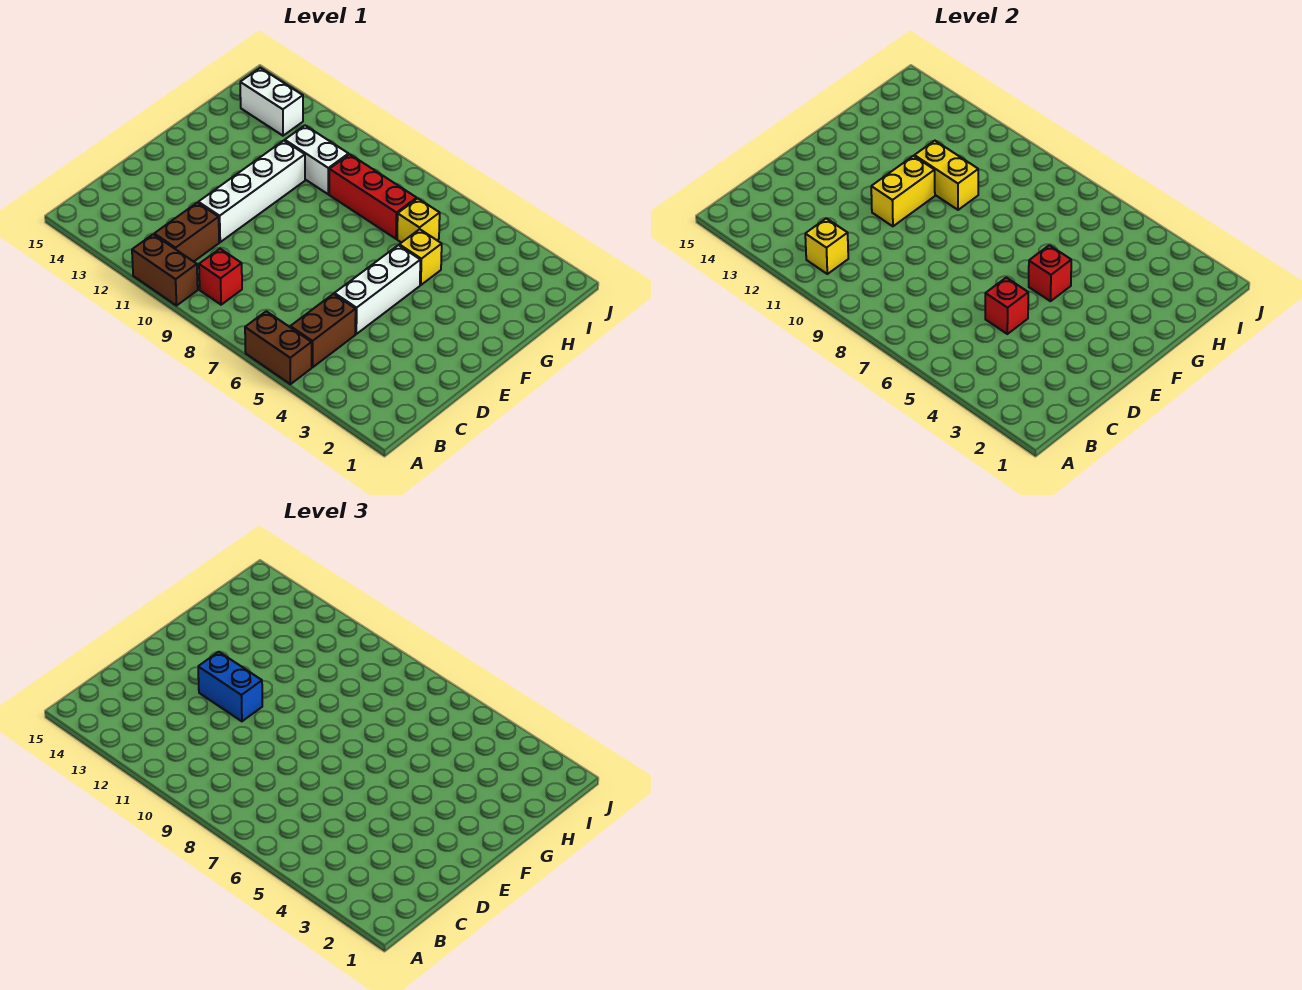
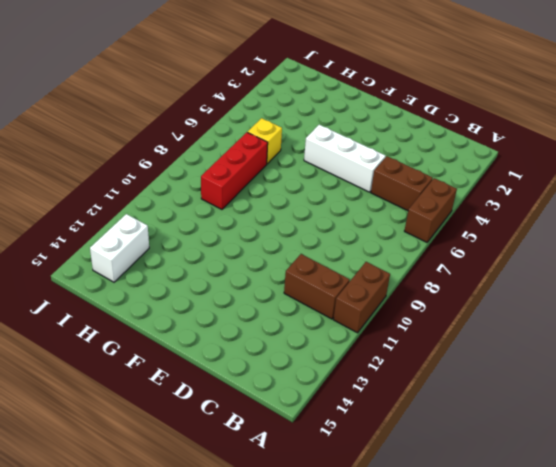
none -> red 1x1 brick [199,249,242,305]
none -> white 1x4 brick [198,141,305,242]
none -> yellow 1x1 brick [399,229,442,285]

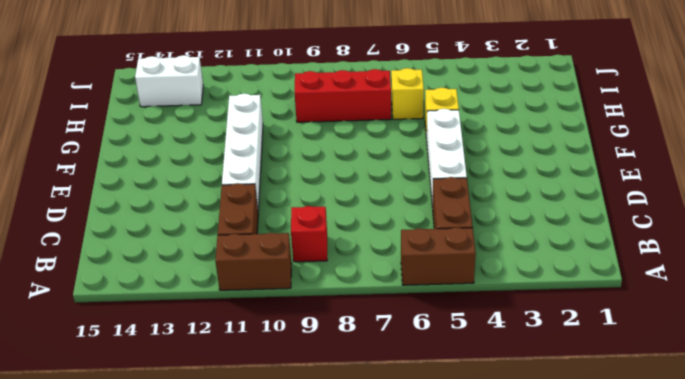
none -> white 1x2 brick [285,126,349,194]
none -> yellow 1x1 brick [805,218,848,274]
none -> red 1x1 brick [985,278,1028,334]

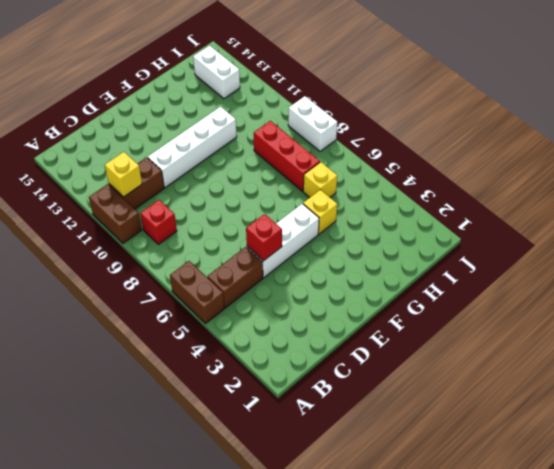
white 1x2 brick [288,96,337,151] -> white 1x2 brick moved to [285,126,349,194]
none -> yellow 1x2 brick [871,156,935,226]
none -> red 1x1 brick [1029,245,1071,301]
none -> yellow 1x2 brick [914,141,978,210]

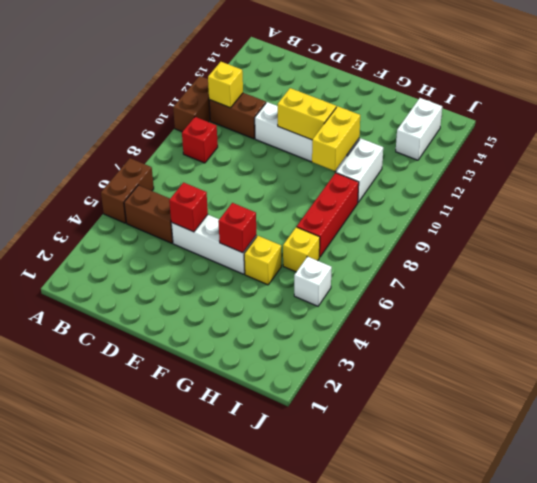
white 1x1 brick [294,257,332,306] -> none
none -> blue 1x2 brick [198,652,262,721]

